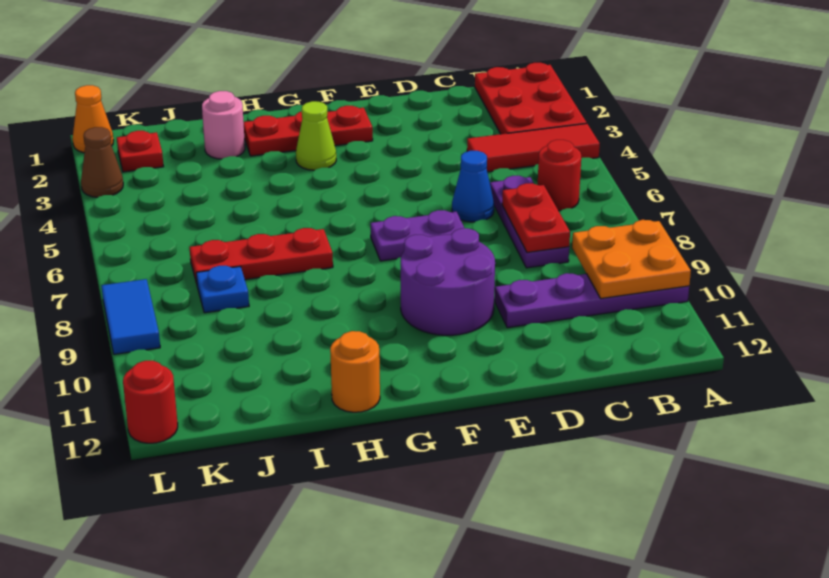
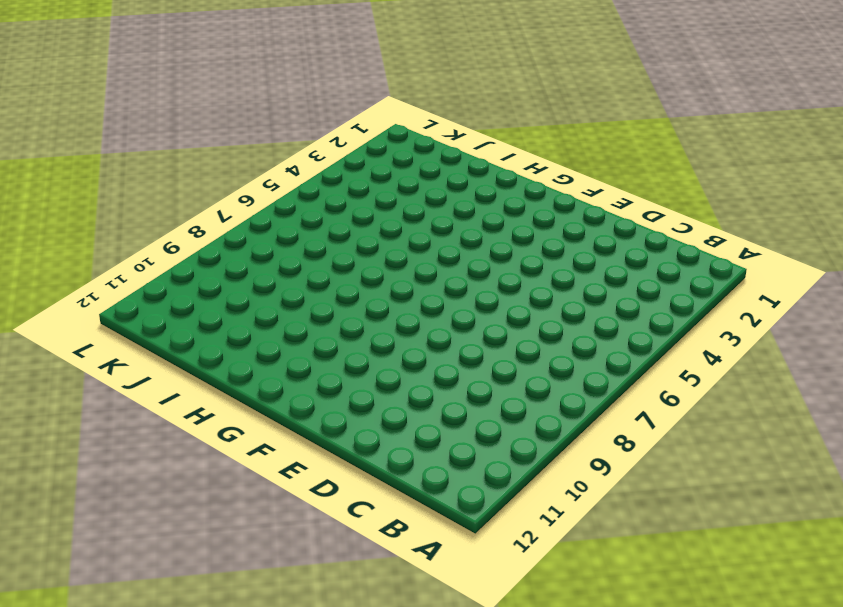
none -> red 2x3 plate [475,63,587,134]
none -> red 1x3 tile [467,124,600,172]
none -> purple 1x4 plate [495,273,689,328]

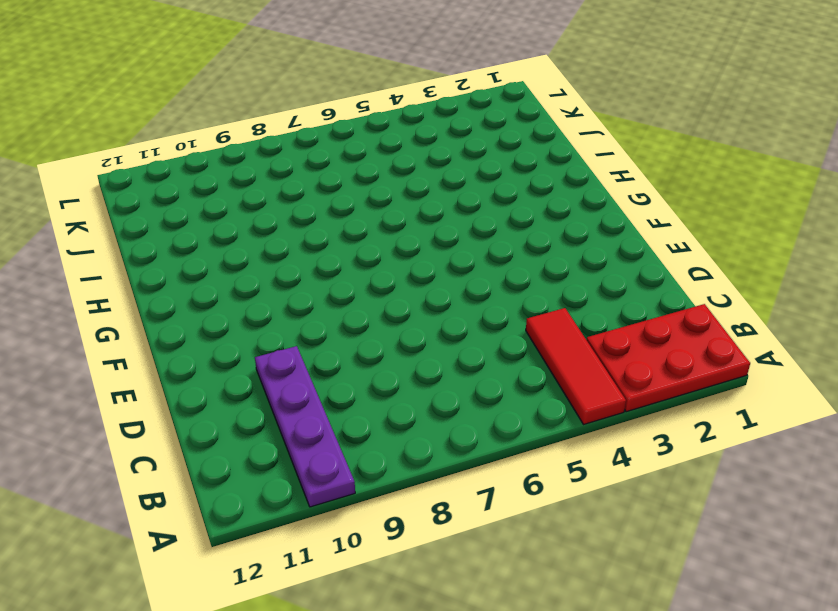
none -> red 1x1 round brick [538,140,581,211]
none -> purple 1x3 plate [490,176,569,268]
none -> blue 1x1 cone [452,151,494,222]

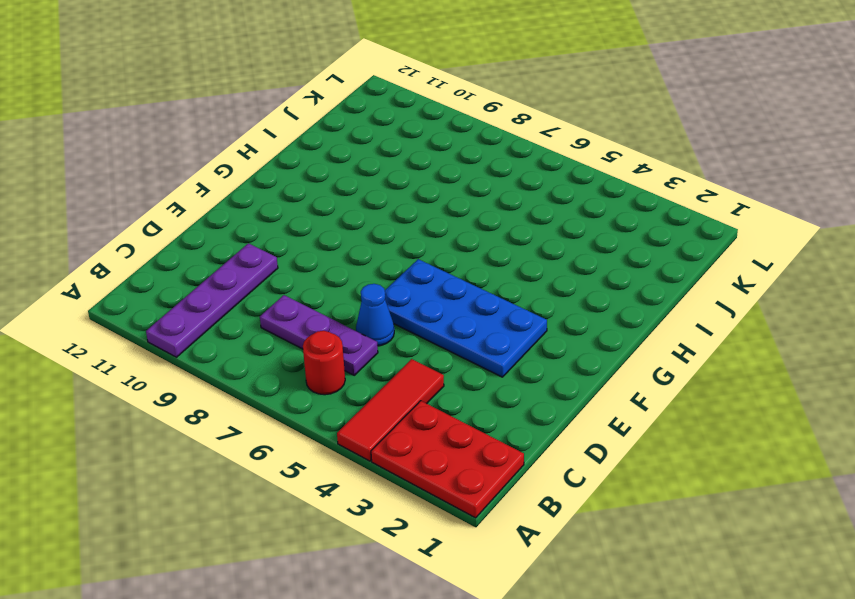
blue 2x4 plate [385,259,547,377] -> none
none -> purple 1x2 plate [371,210,464,261]
none -> purple 2x2 round brick [401,228,495,335]
none -> red 1x3 plate [244,106,373,156]

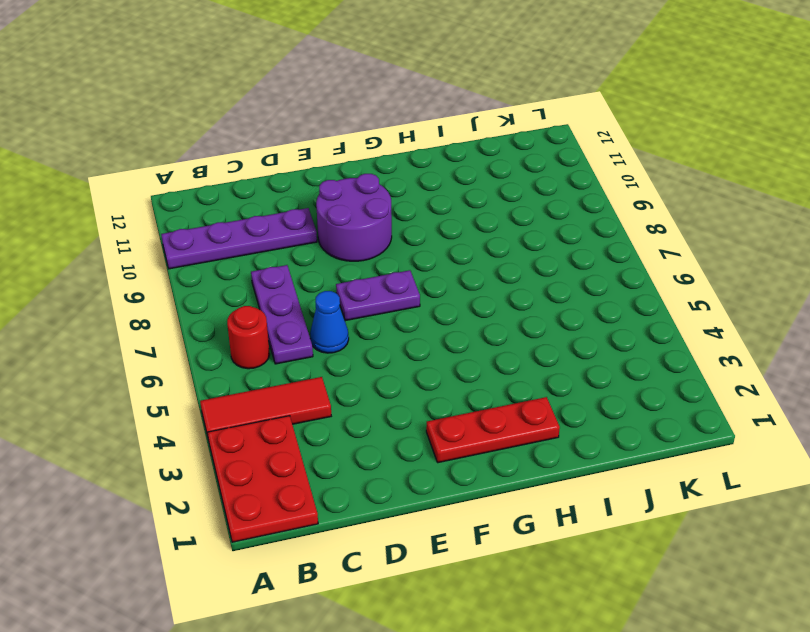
none -> lime 1x1 cone [296,101,336,170]
none -> red 1x3 plate [190,228,333,284]
none -> orange 1x1 round brick [330,331,380,412]

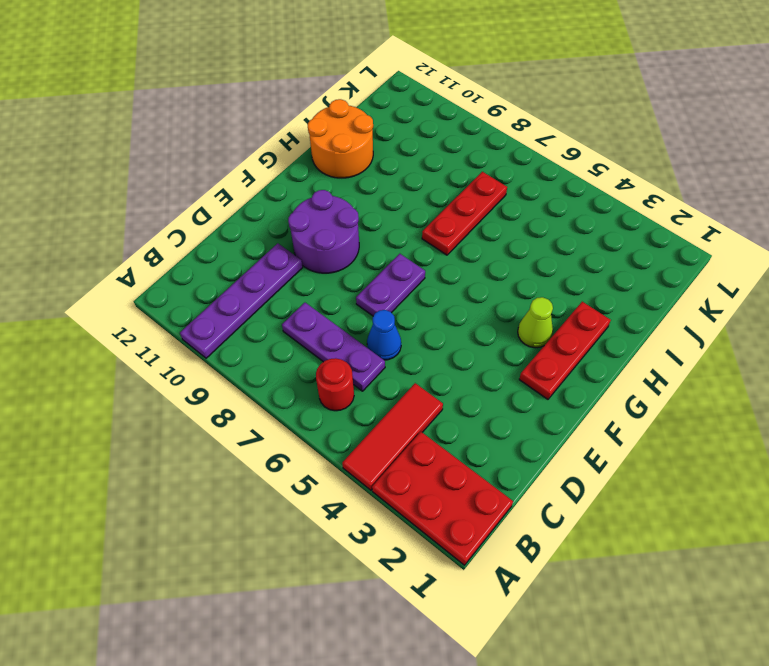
orange 2x2 round brick [308,99,373,178] -> orange 1x1 round brick [330,331,380,412]
none -> pink 1x1 round brick [202,91,245,159]
none -> blue 1x1 plate [196,266,249,313]
none -> red 1x1 plate [117,131,164,172]

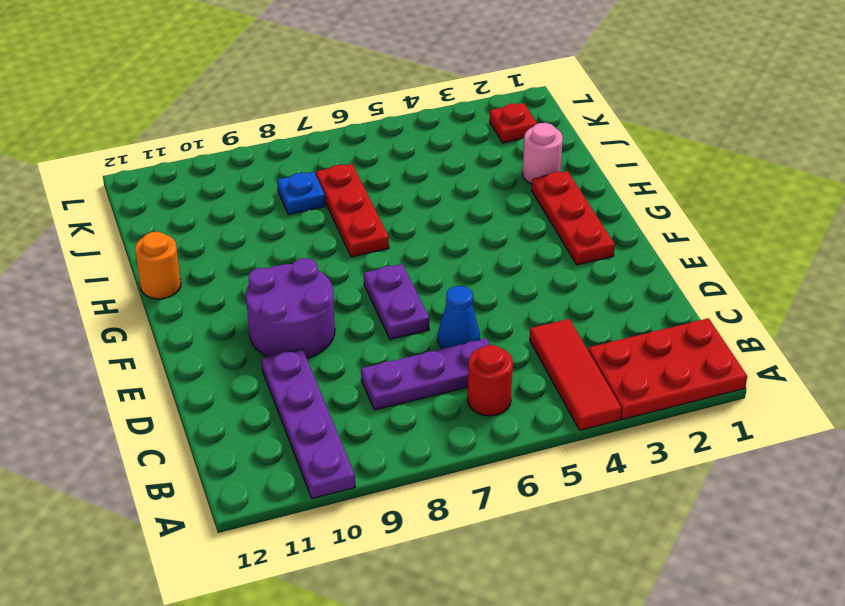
none -> lime 1x1 cone [296,101,336,170]
none -> orange 1x1 cone [73,85,114,153]
none -> brown 1x1 cone [81,127,123,197]

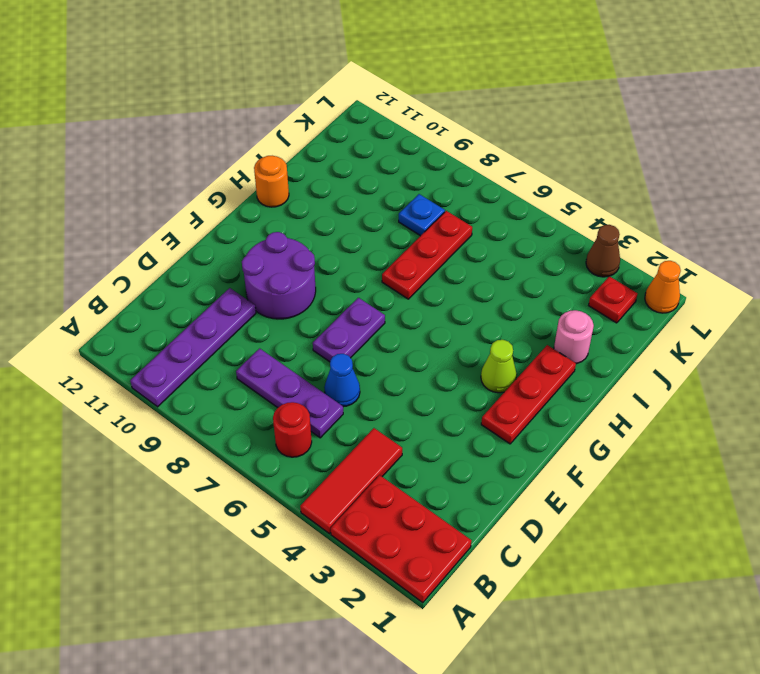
none -> blue 1x2 tile [101,279,160,354]
none -> red 1x1 round brick [123,361,178,443]
none -> orange 2x2 plate [572,220,691,299]

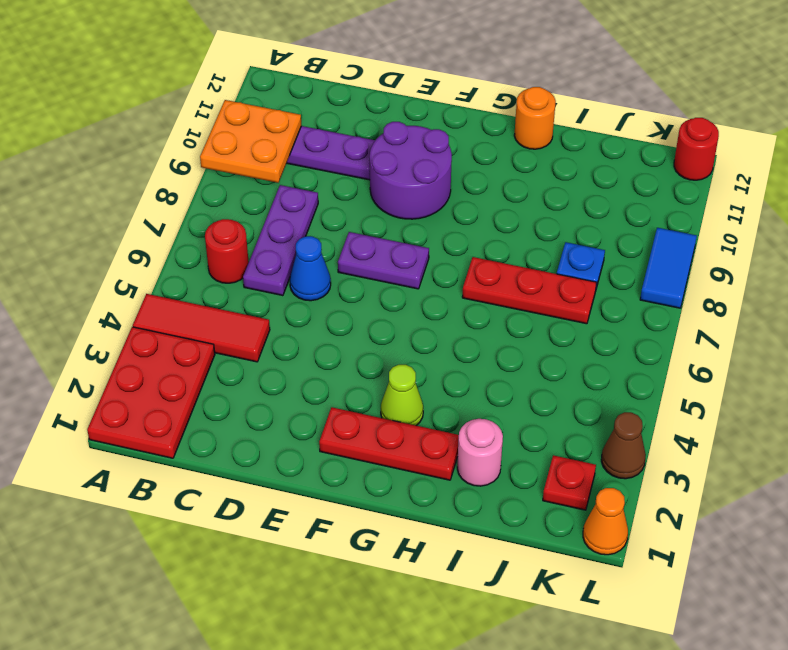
none -> red 1x2 plate [502,183,570,253]

